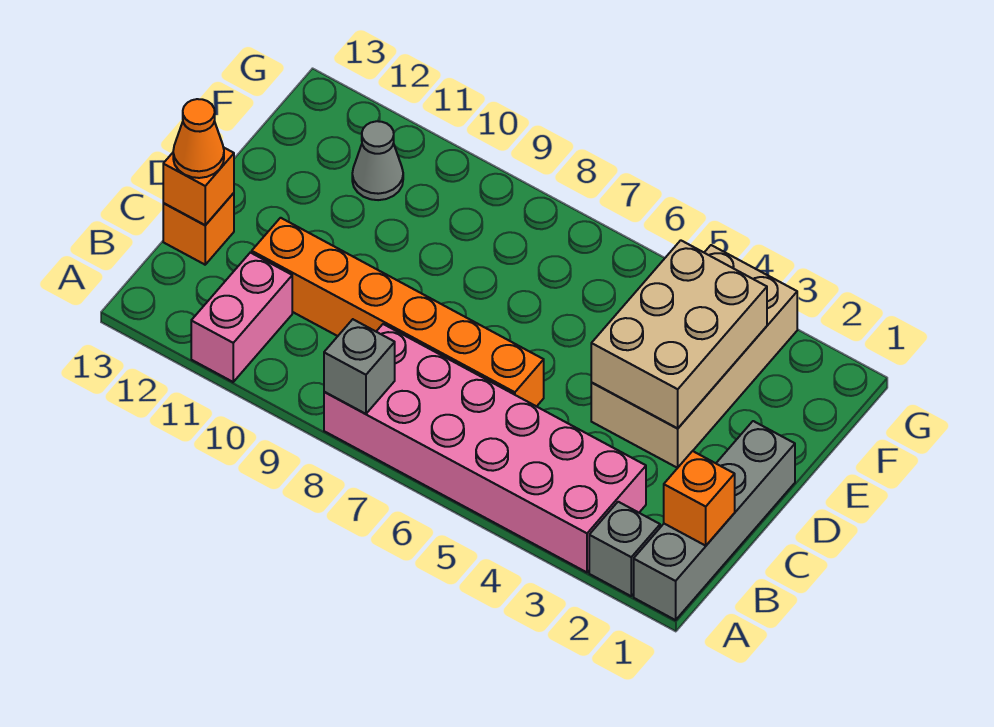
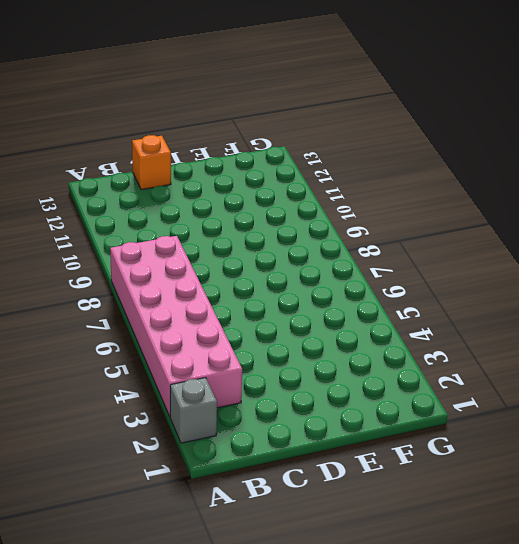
none -> grey 1x4 brick [634,421,795,620]
none -> pink 1x2 brick [191,253,292,382]
none -> orange 1x6 brick [252,218,544,407]

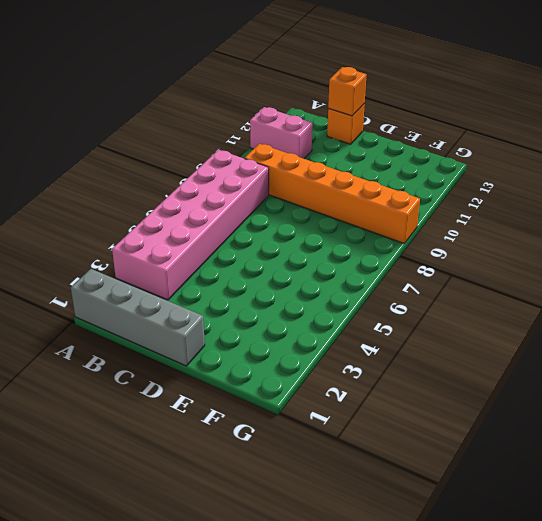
orange 1x6 brick [245,144,420,243] -> orange 1x6 brick turned to [252,218,544,407]
none -> grey 1x1 brick [589,502,660,596]
none -> tan 2x4 brick [591,245,797,468]
none -> grey 1x1 cone [352,121,403,200]

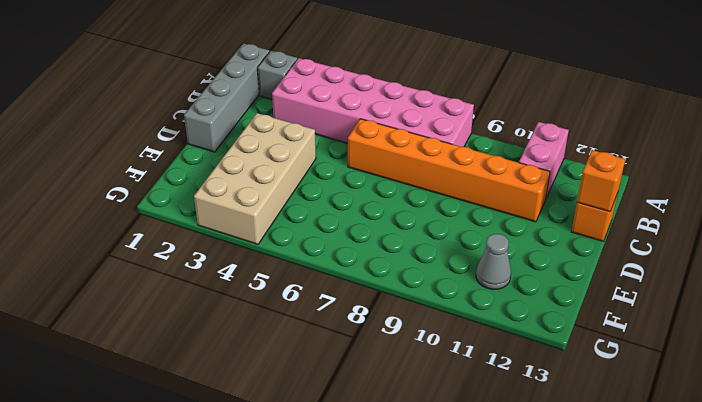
none -> grey 1x1 brick [324,319,395,414]
none -> orange 1x1 brick [664,451,735,546]
none -> tan 2x3 brick [591,240,767,428]

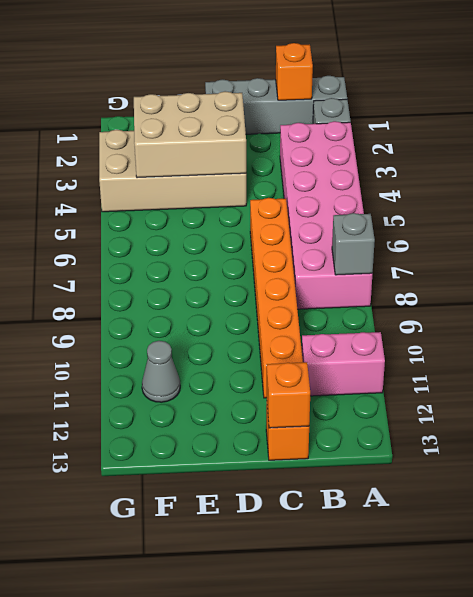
none -> orange 1x1 cone [173,99,224,178]

